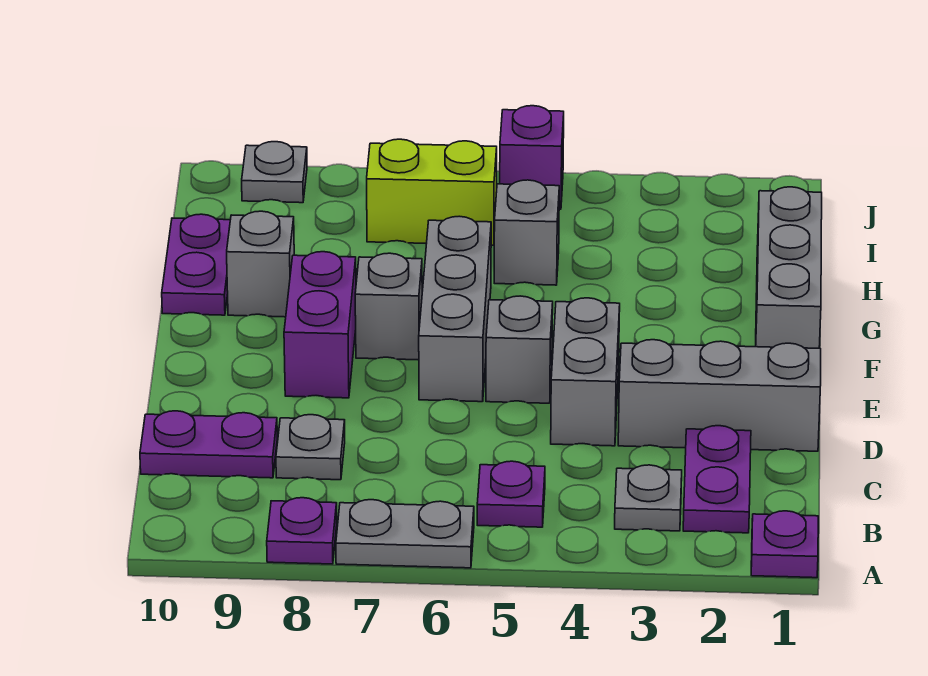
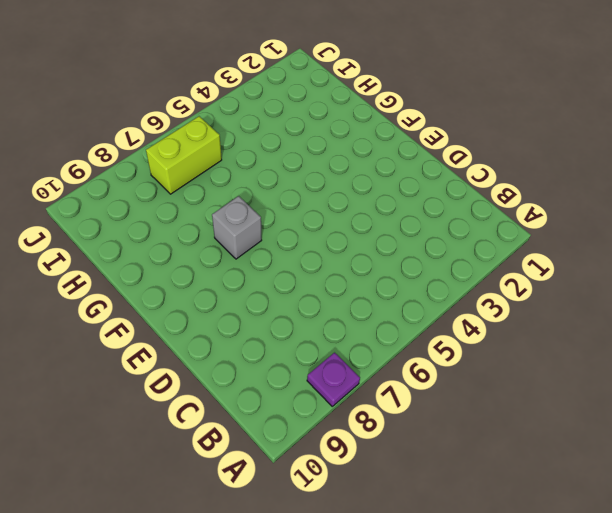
none -> purple 1x1 plate [751,511,818,578]
none -> grey 1x2 plate [336,500,474,568]
none -> purple 1x2 plate [683,426,751,533]

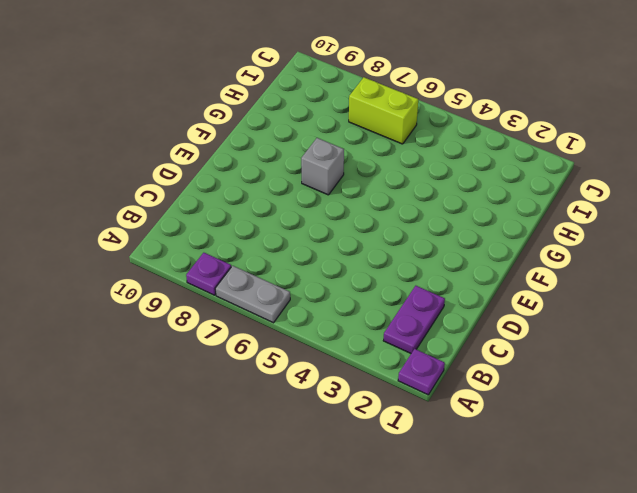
none -> grey 1x1 plate [615,465,682,531]
none -> purple 1x1 plate [477,461,545,527]
none -> grey 1x1 plate [276,415,345,480]

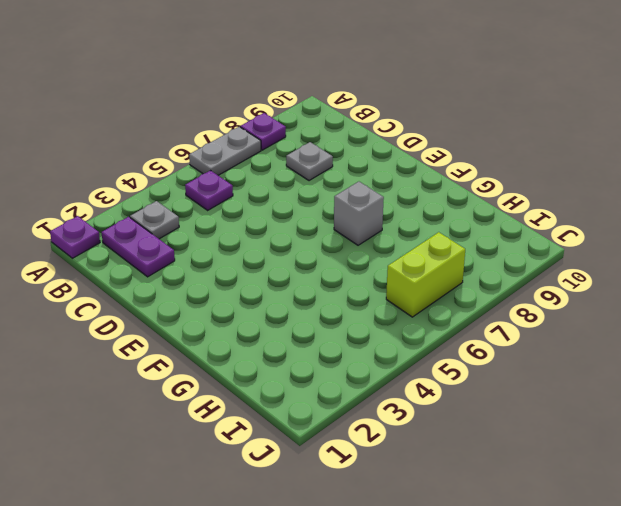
none -> purple 1x2 plate [140,411,277,478]
none -> grey 1x3 brick [618,340,821,451]
none -> grey 1x2 brick [551,298,620,446]

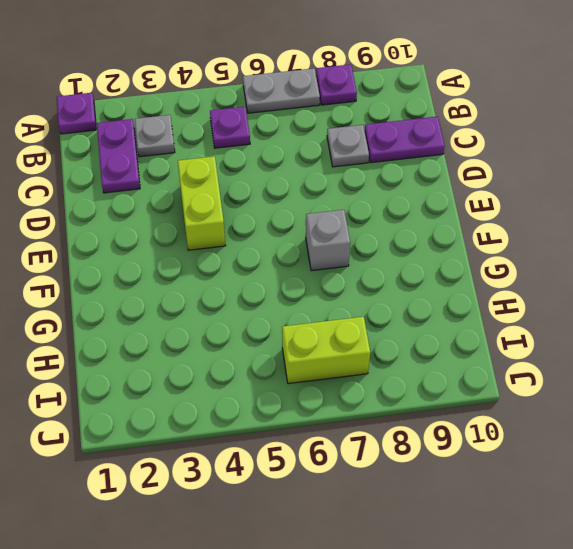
lime 1x2 brick [178,156,225,250] -> grey 1x2 brick [551,298,620,446]
none -> grey 1x3 brick [618,340,821,451]
none -> grey 1x1 brick [486,296,553,403]
none -> grey 1x3 brick [419,216,491,402]

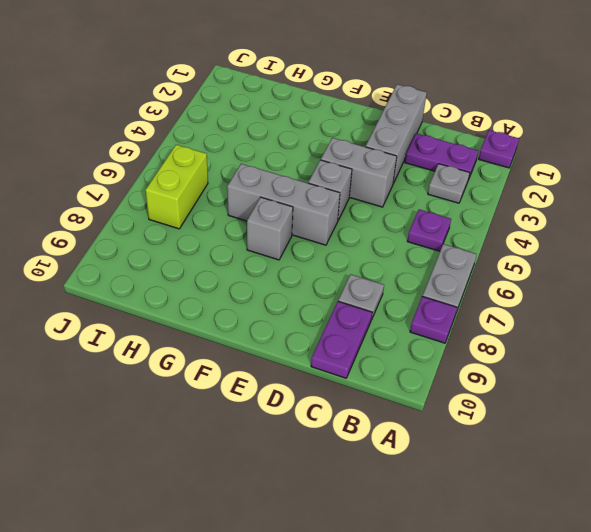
none -> purple 1x2 brick [284,252,356,398]
none -> grey 1x3 brick [756,187,822,348]
none -> grey 1x1 brick [227,211,294,317]

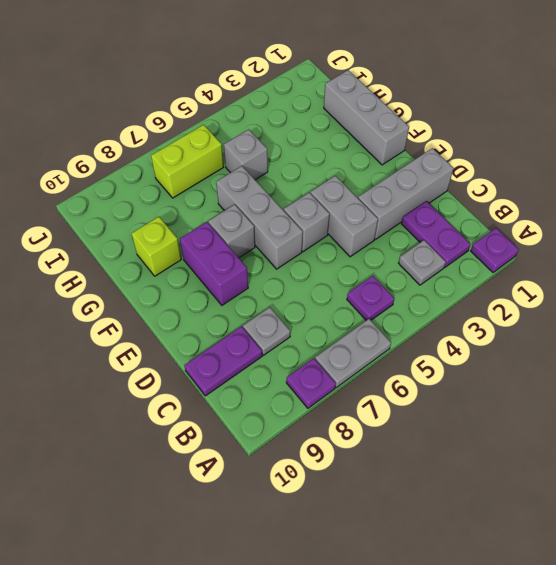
lime 1x1 brick [131,217,181,276] -> grey 1x1 brick [227,211,294,317]
none -> purple 1x2 plate [162,214,230,315]
none -> purple 1x1 brick [500,106,564,209]
none -> grey 1x1 plate [242,142,307,203]

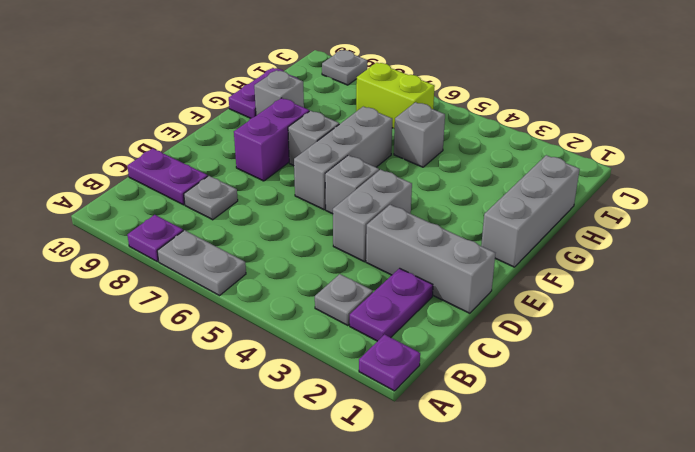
none -> purple 1x1 plate [477,461,545,527]
none -> purple 1x1 brick [500,106,564,209]

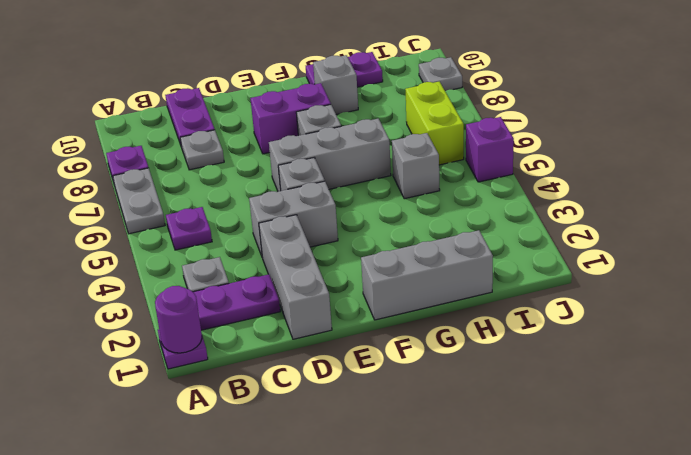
purple 1x1 round brick [155,286,202,353] -> none

